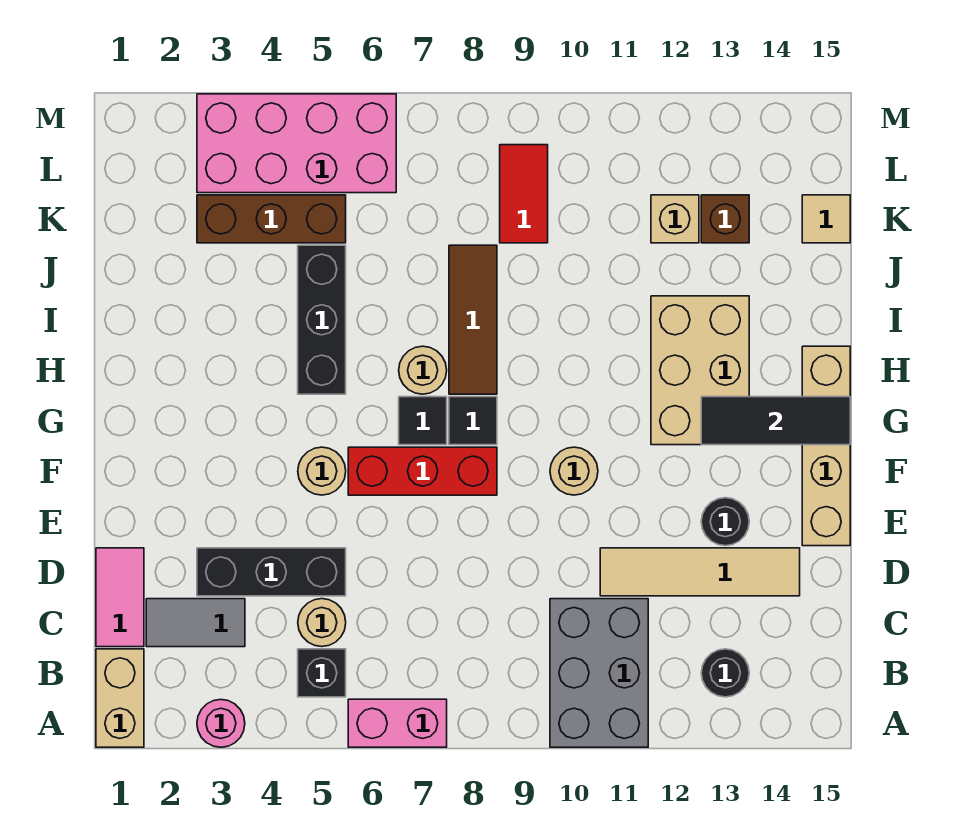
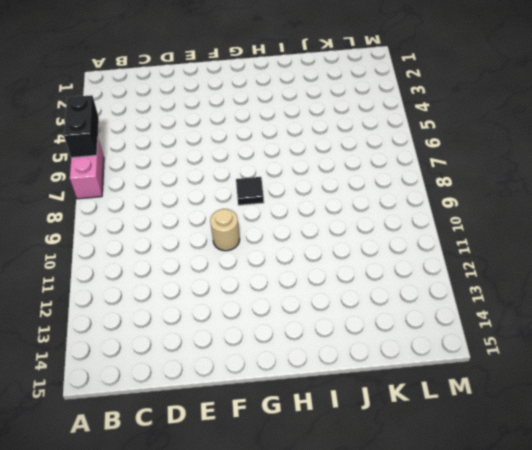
black 1x2 brick [64,95,99,158] -> none
none -> tan 1x2 brick [96,649,144,747]
none -> pink 1x1 round brick [197,700,245,747]
none -> grey 2x3 brick [550,599,648,747]

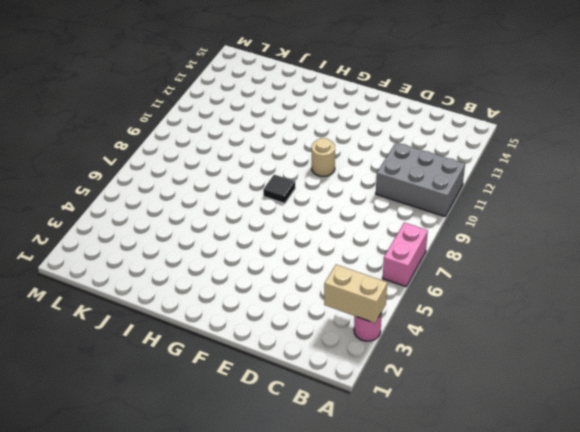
tan 1x2 brick [324,265,387,323] -> tan 1x2 brick moved to [96,649,144,747]
none -> black 1x1 brick [298,649,346,697]
none -> black 1x1 round brick [701,649,749,697]
none -> pink 1x2 tile [96,548,144,647]

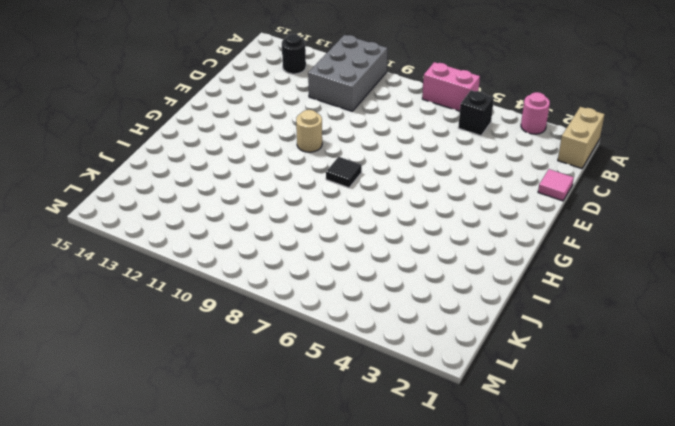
pink 1x1 tile [538,169,574,201] -> pink 1x2 tile [96,548,144,647]
none -> grey 1x2 tile [146,599,245,647]
none -> tan 1x1 round brick [298,599,346,647]
none -> black 1x3 brick [197,548,346,596]

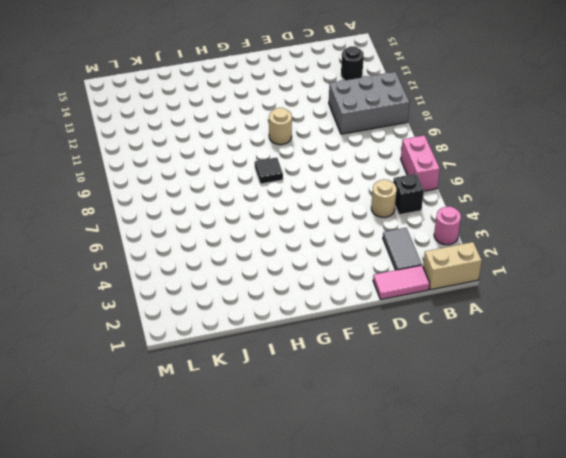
none -> black 1x3 brick [197,548,346,596]
none -> tan 1x4 tile [600,548,800,596]
none -> black 1x1 round brick [701,498,749,546]

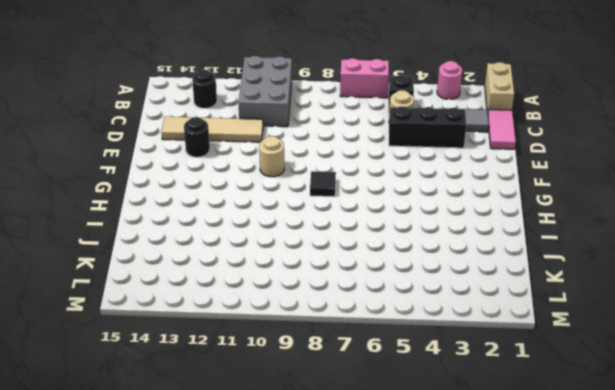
none -> tan 1x4 brick [802,346,850,546]
none -> tan 1x1 round brick [298,447,346,495]
none -> red 1x3 brick [348,447,497,495]

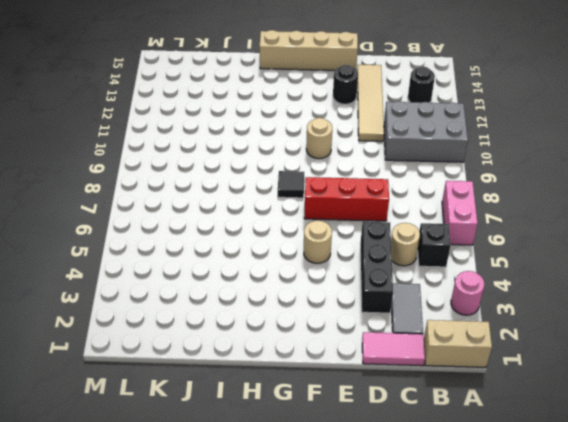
red 1x3 brick [304,177,389,221] -> red 1x3 brick turned to [348,447,497,495]
none -> black 1x1 tile [399,397,447,445]
none -> tan 2x3 brick [651,296,749,445]
none -> black 1x3 brick [298,245,346,394]

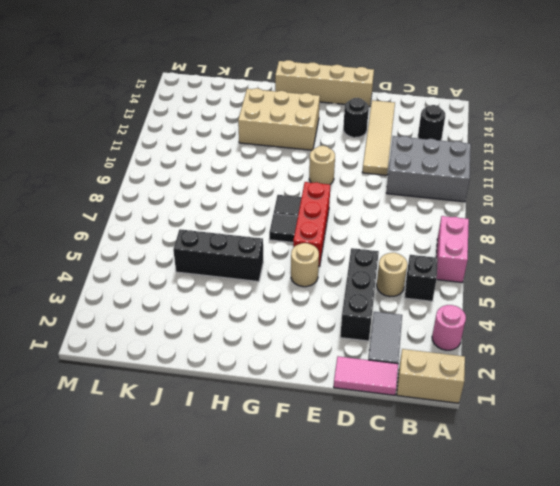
none -> tan 1x1 round brick [399,346,447,394]
none -> brown 1x3 tile [449,245,497,394]
none -> brown 1x3 brick [197,195,346,243]

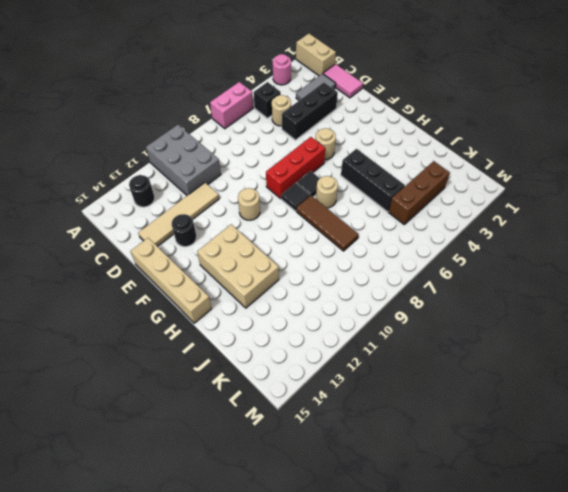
none -> red 1x2 tile [500,145,548,243]
none -> tan 1x1 brick [651,195,699,243]
none -> brown 1x1 brick [701,195,749,243]

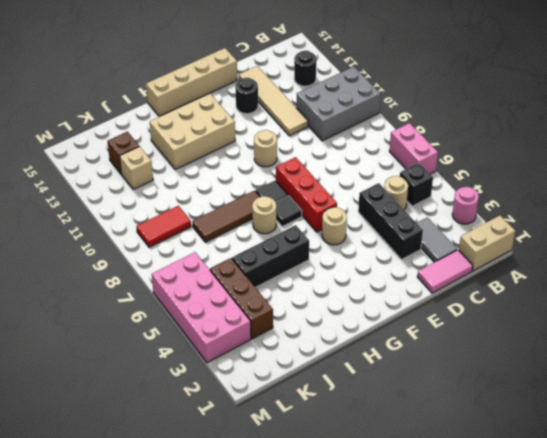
none -> tan 1x1 tile [802,195,850,243]
none -> black 1x3 tile [701,397,850,445]

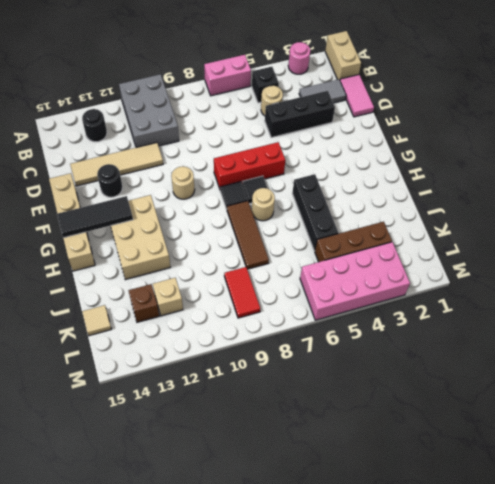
none -> tan 1x1 round brick [298,447,346,495]

